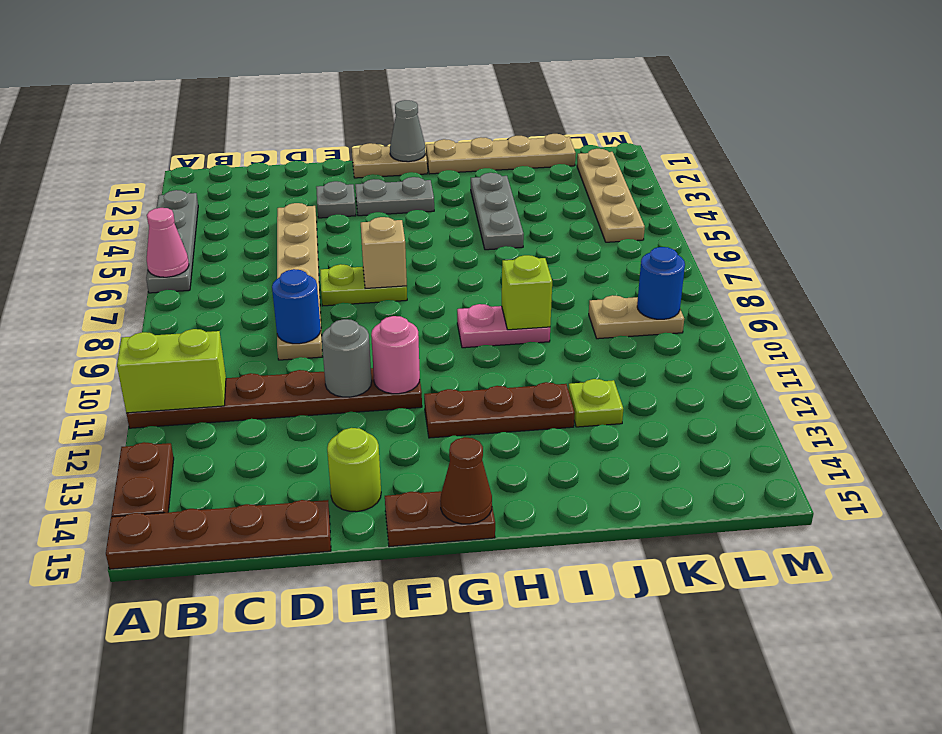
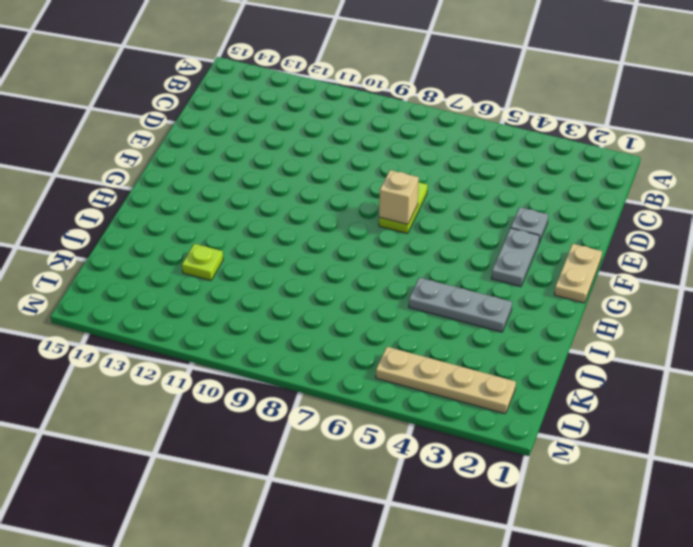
none -> grey 1x4 plate [146,190,198,293]
none -> brown 1x6 plate [126,368,422,428]
none -> brown 1x2 plate [111,442,174,517]

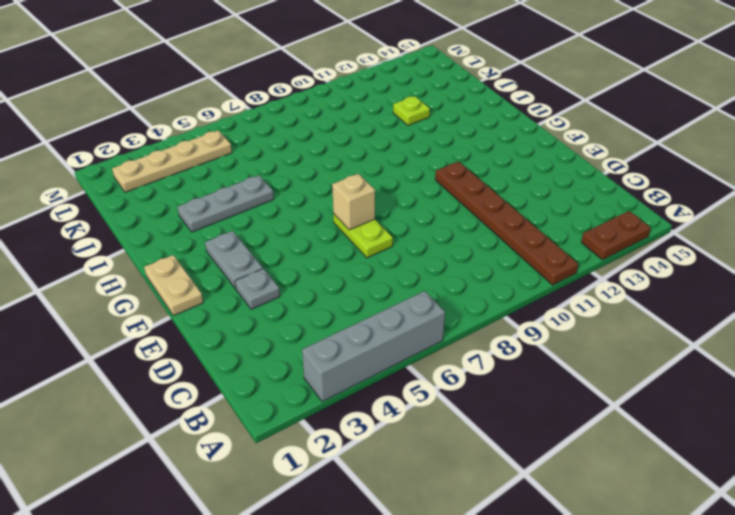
grey 1x4 brick [302,291,445,401] -> grey 1x4 plate [146,190,198,293]
none -> brown 1x4 plate [106,500,331,569]
none -> tan 1x6 plate [277,203,322,360]
none -> lime 1x1 round brick [327,428,381,512]

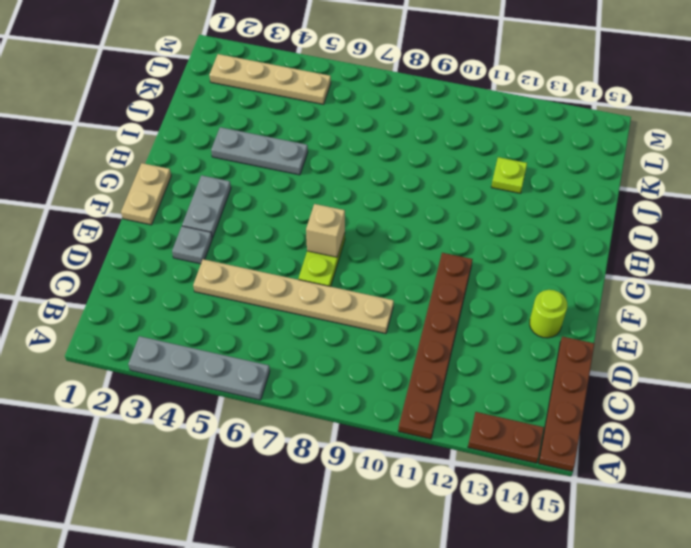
none -> brown 1x2 plate [385,491,495,547]
none -> brown 1x3 plate [424,382,575,438]
none -> tan 1x4 plate [426,134,576,174]

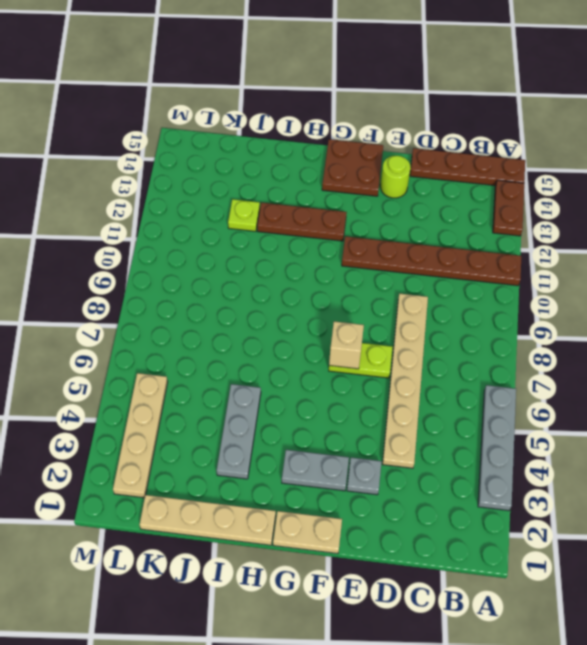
brown 2x2 plate [322,139,383,196] -> brown 1x2 plate [385,491,495,547]
none -> pink 1x2 plate [457,304,550,348]
none -> tan 1x2 plate [589,295,684,339]
none -> pink 1x1 cone [147,208,189,277]

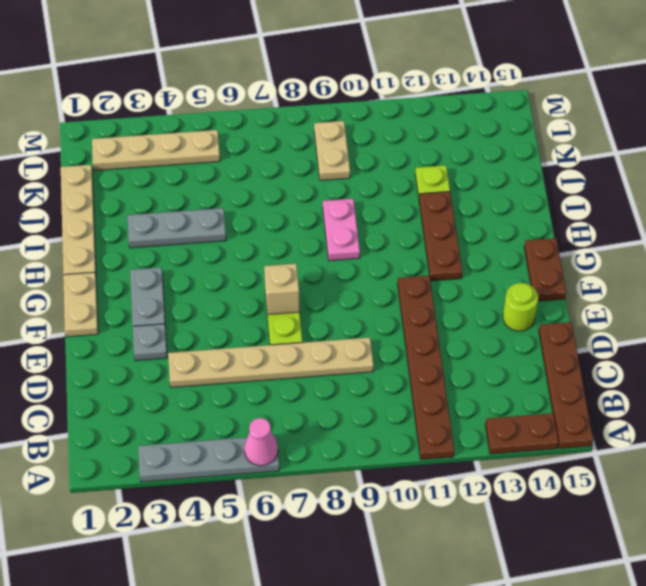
none -> lime 1x2 brick [117,329,226,413]
none -> blue 1x1 round brick [272,269,321,344]
none -> grey 1x1 round brick [322,319,372,397]

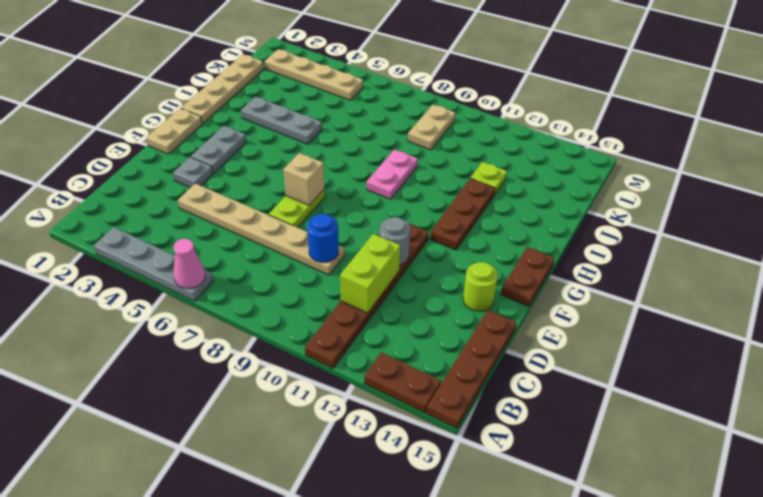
lime 1x2 brick [340,234,400,313] -> lime 1x2 brick moved to [117,329,226,413]
none -> pink 1x1 round brick [371,316,420,394]
none -> grey 1x1 cone [390,100,426,162]
none -> brown 1x1 cone [440,437,492,524]

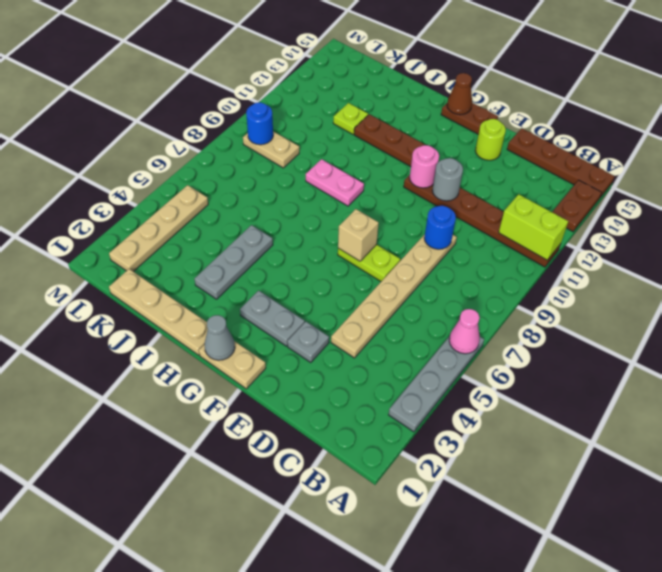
none -> lime 1x1 brick [502,255,552,330]

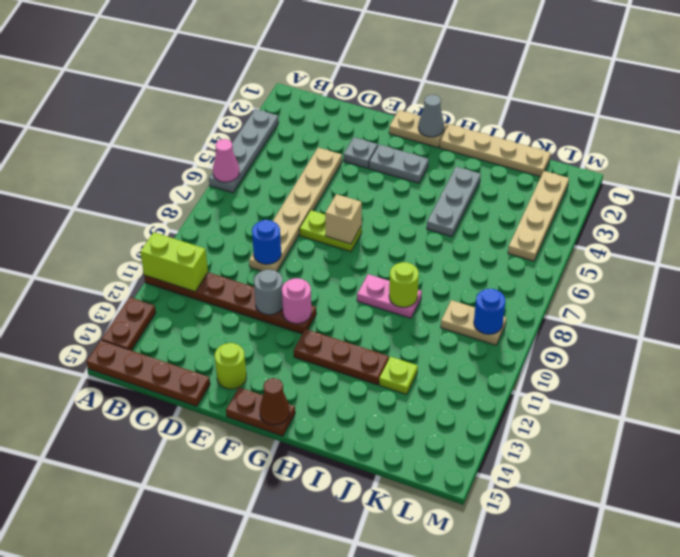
lime 1x1 round brick [389,262,419,307] -> lime 1x1 brick [502,255,552,330]

